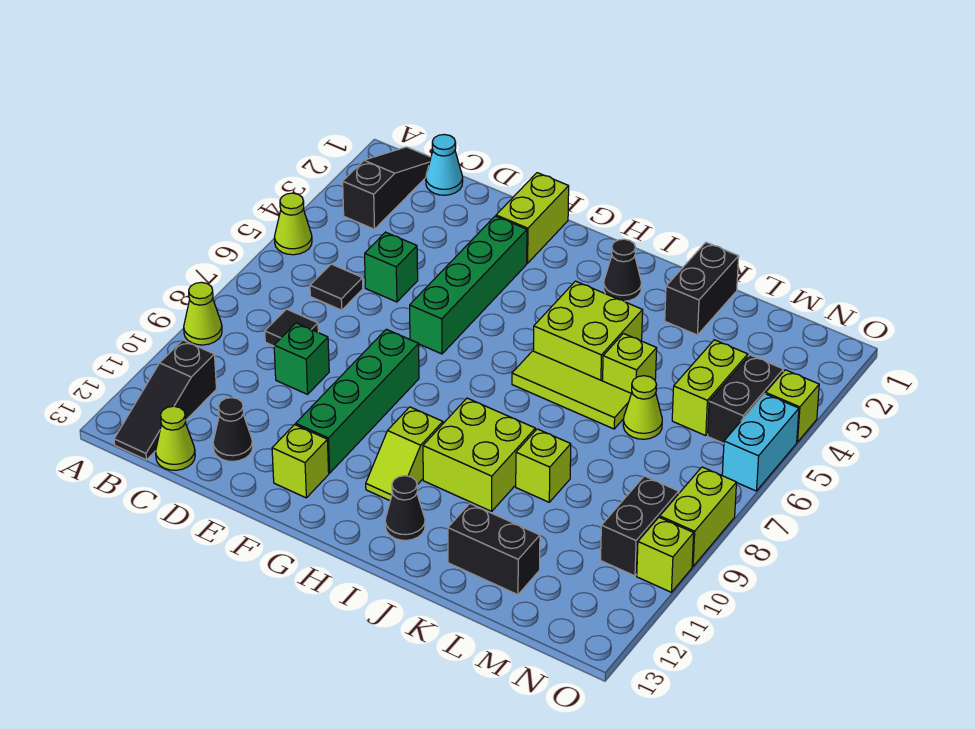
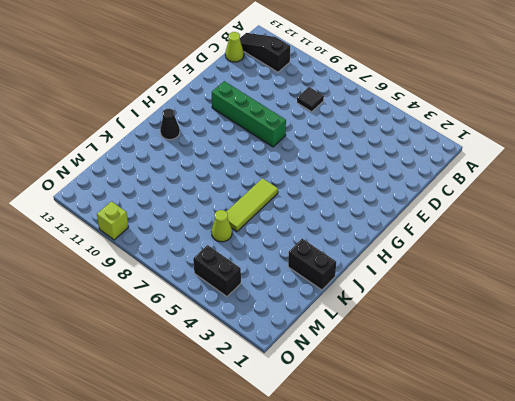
none -> lime 1x1 cone [274,193,312,255]
none -> lime 1x1 cone [184,282,222,345]
none -> black 1x3 slope [343,147,431,229]
none -> cyan 1x1 cone [426,134,463,195]

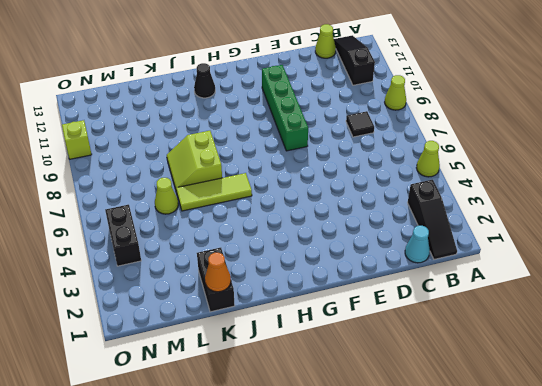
lime 2x2 slope [167,131,222,192] -> none
orange 1x1 cone [205,253,231,292] -> none
none -> black 1x1 tile [310,264,363,310]
none -> green 1x1 brick [365,232,418,302]
none -> green 1x1 brick [274,323,329,394]
none -> black 1x1 cone [213,398,253,461]

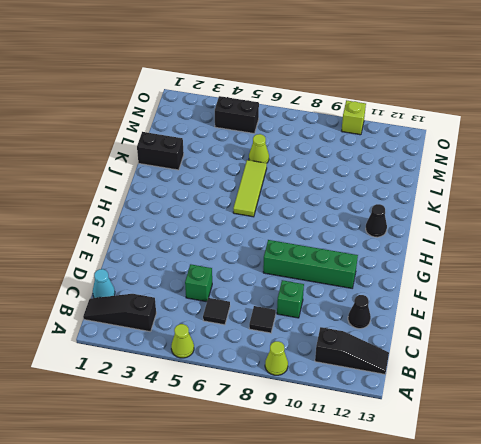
none -> lime 1x1 cone [156,406,195,470]
none -> lime 1x2 brick [496,173,569,263]
none -> green 1x4 brick [410,216,527,354]
none -> lime 1x1 brick [272,425,329,498]

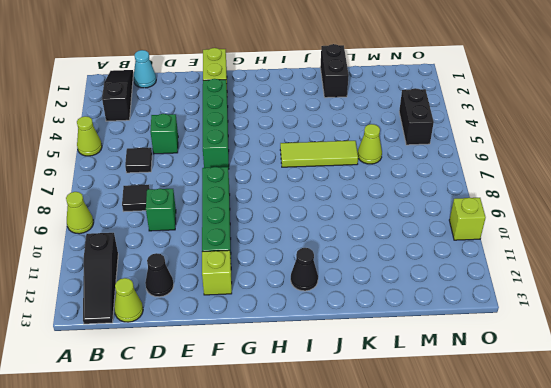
none -> lime 1x2 slope [366,407,443,501]
none -> black 1x1 cone [604,239,641,301]
none -> lime 2x2 brick [534,281,643,381]
none -> lime 2x2 brick [423,398,535,511]

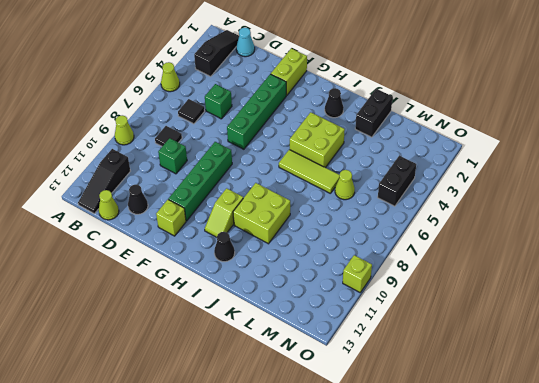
none -> lime 1x1 brick [603,334,657,393]
none -> lime 1x1 brick [516,429,571,502]
none -> black 1x2 brick [448,504,540,595]
none -> lime 1x2 brick [672,340,748,435]

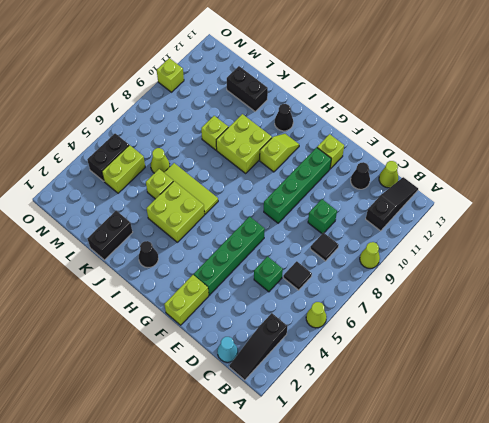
none -> black 1x2 brick [601,476,679,576]
none -> lime 1x1 brick [766,370,819,442]
none -> cyan 1x2 brick [722,394,799,491]
none -> lime 1x2 brick [660,467,737,566]

